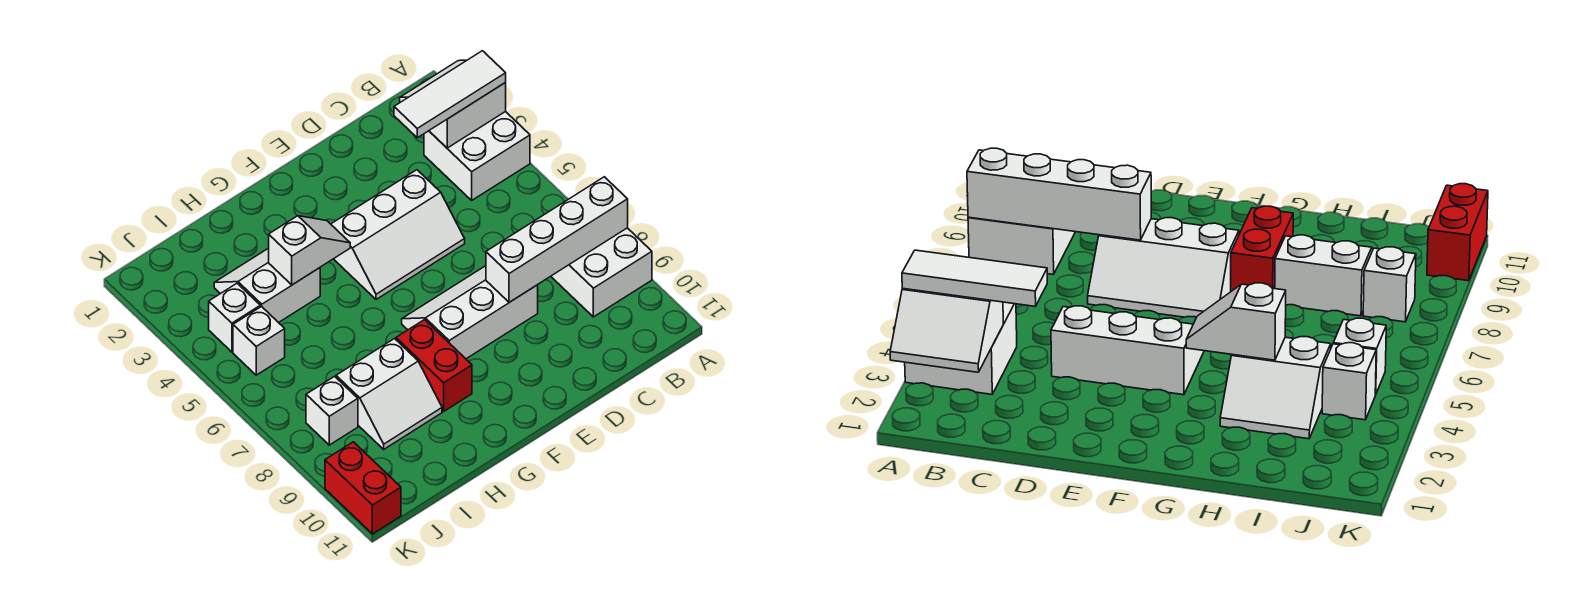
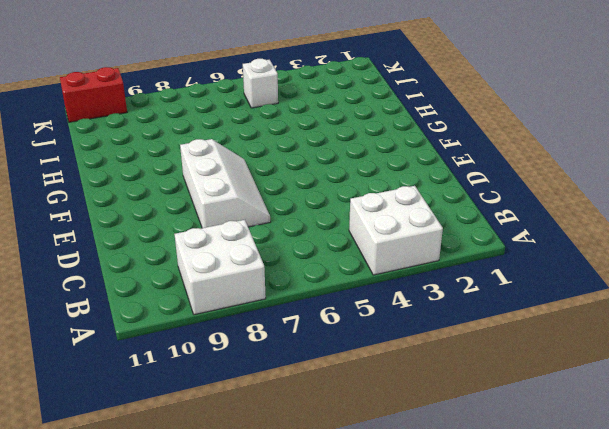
none -> white 2x3 slope [331,170,465,299]
none -> red 1x2 brick [396,320,472,411]
none -> white 2x2 slope [214,248,320,323]

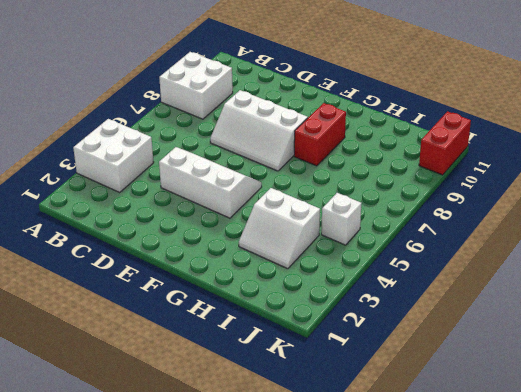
none -> white 2x2 slope [336,339,442,449]
none -> white 1x1 brick [209,283,260,352]
none -> white 1x1 brick [306,376,358,445]

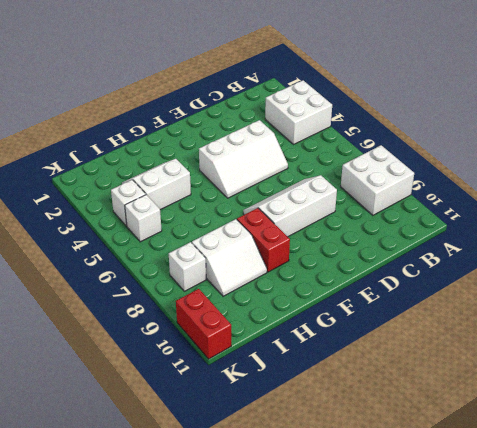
none -> white 2x2 slope [400,60,506,148]
none -> white 1x4 brick [486,177,628,302]
none -> white 1x2 slope [269,216,350,285]

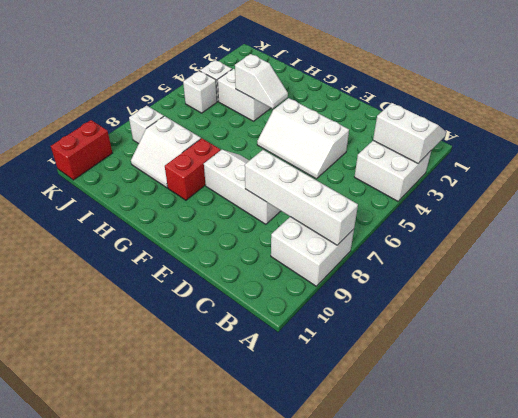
none -> white 1x3 tile [394,51,506,138]

